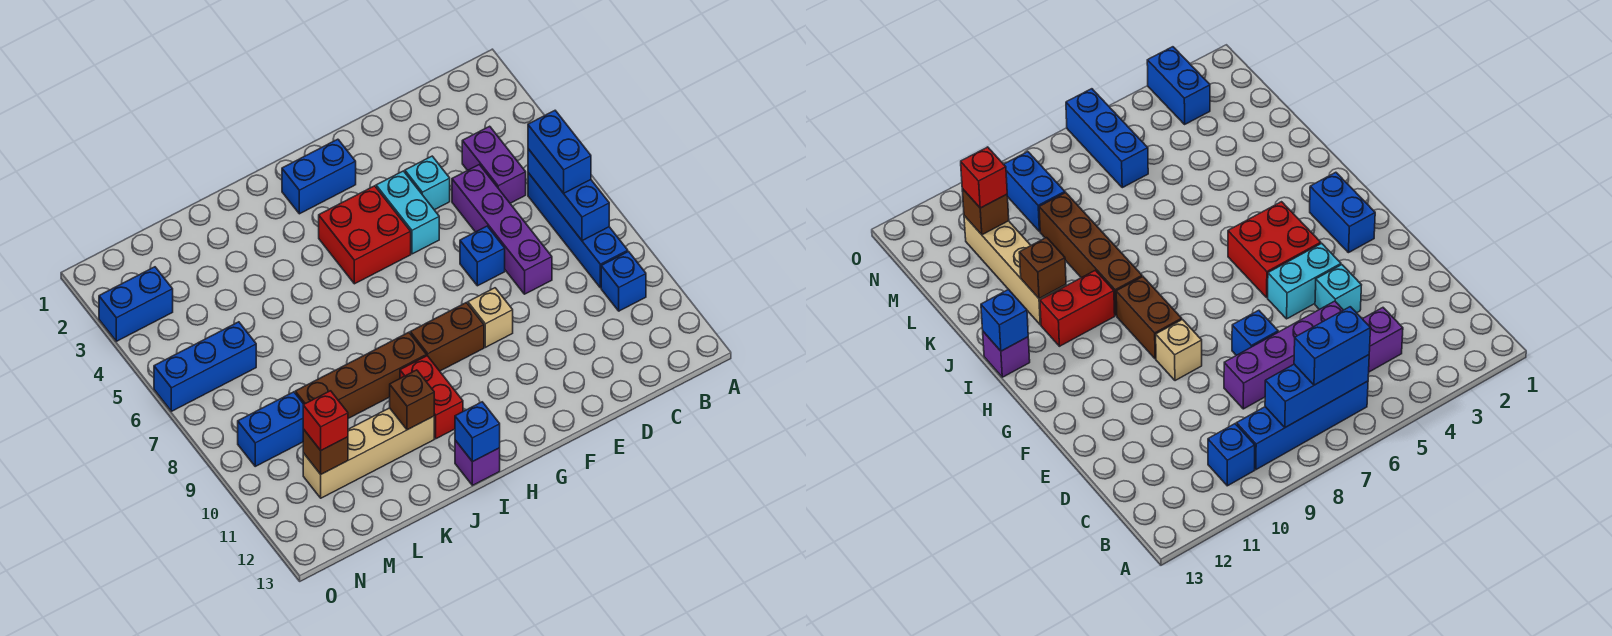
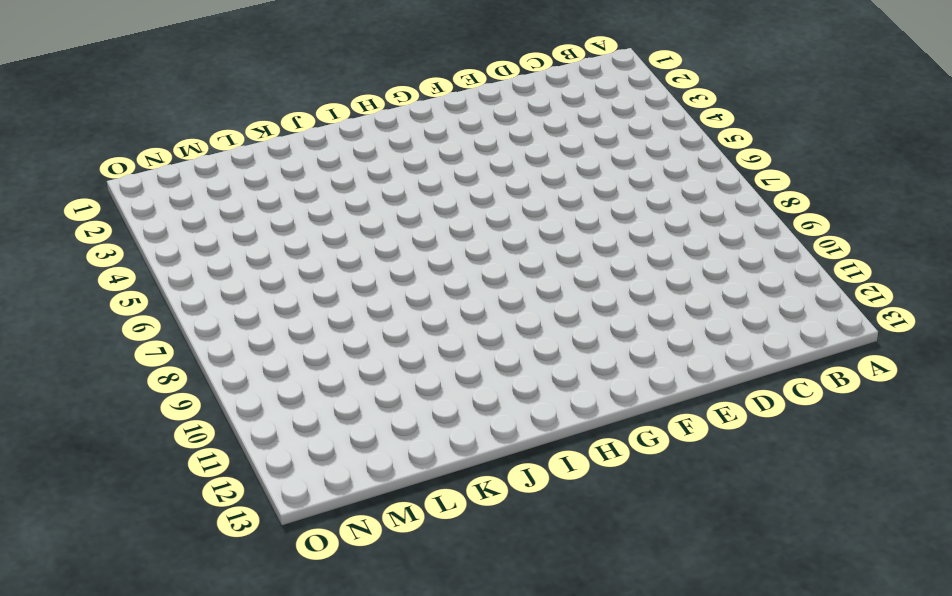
none -> blue 1x4 brick [528,173,628,288]
none -> blue 1x1 brick [601,252,646,311]
none -> purple 1x2 brick [462,126,526,203]

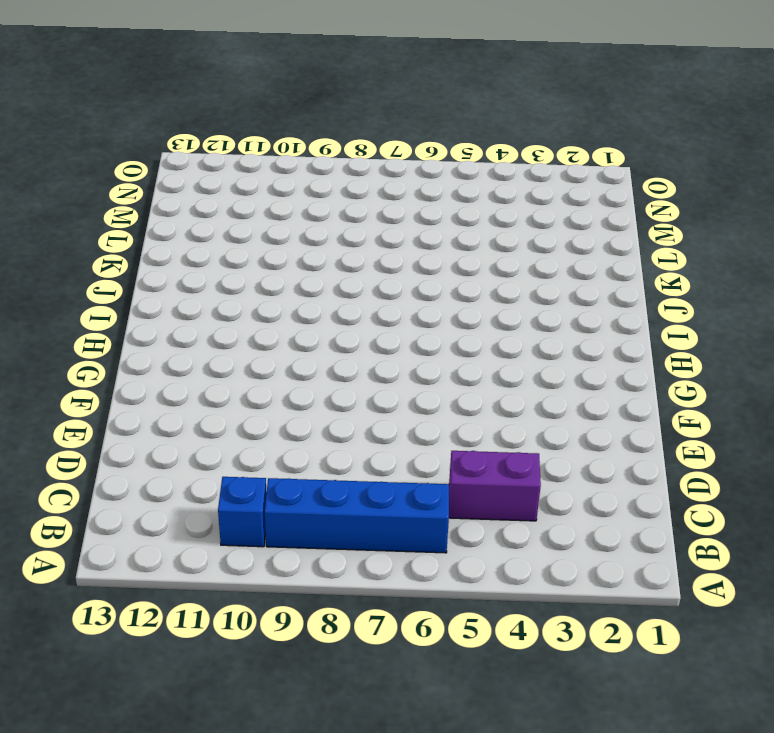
none -> purple 1x4 brick [452,165,552,294]
none -> cyan 1x1 brick [405,156,450,210]
none -> blue 1x1 brick [460,226,505,286]

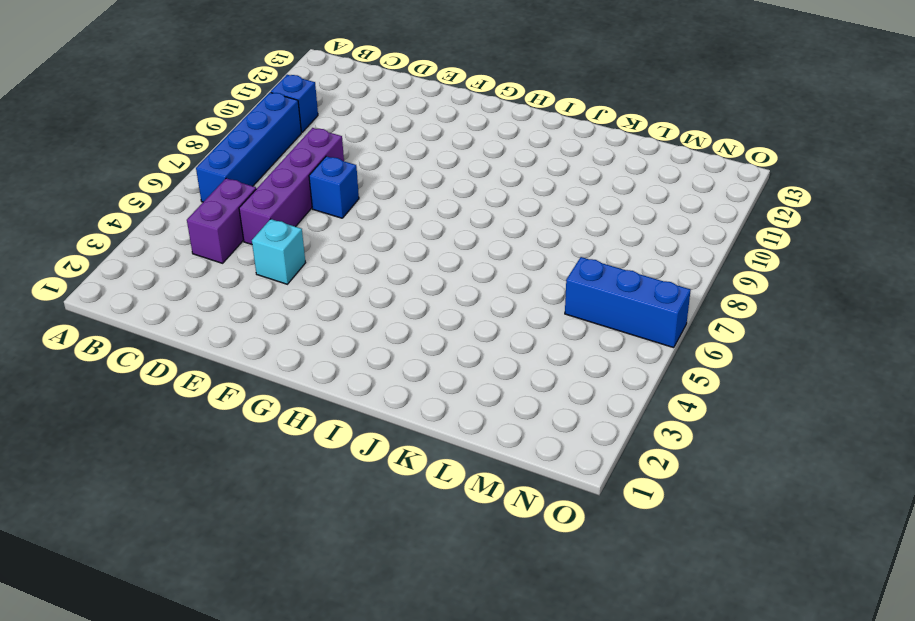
none -> cyan 1x2 brick [376,171,439,254]
none -> tan 1x1 brick [468,288,513,347]
none -> blue 1x2 brick [282,139,356,214]

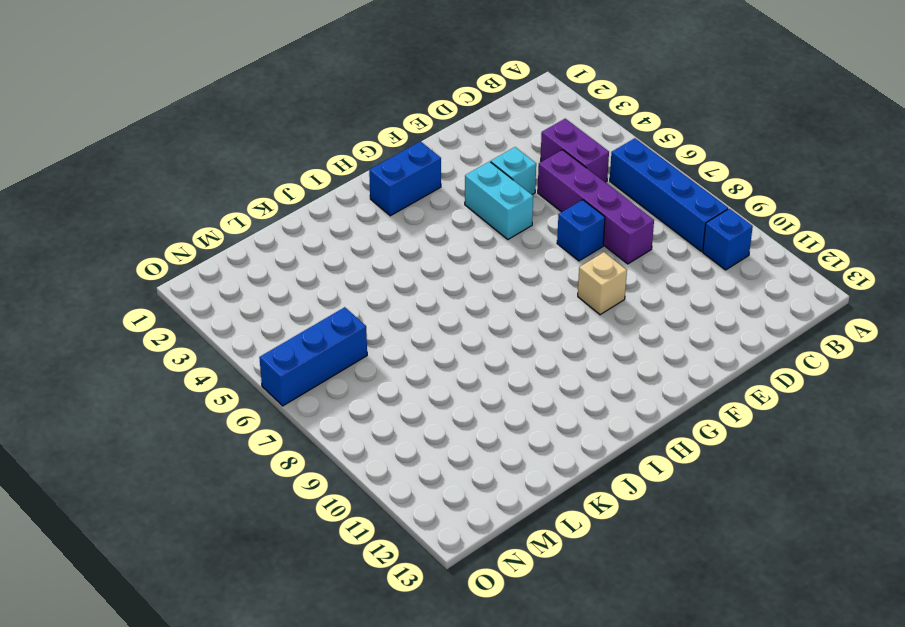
none -> red 2x2 brick [319,186,411,284]
none -> brown 1x2 brick [410,303,484,371]
none -> brown 1x4 brick [295,332,426,418]

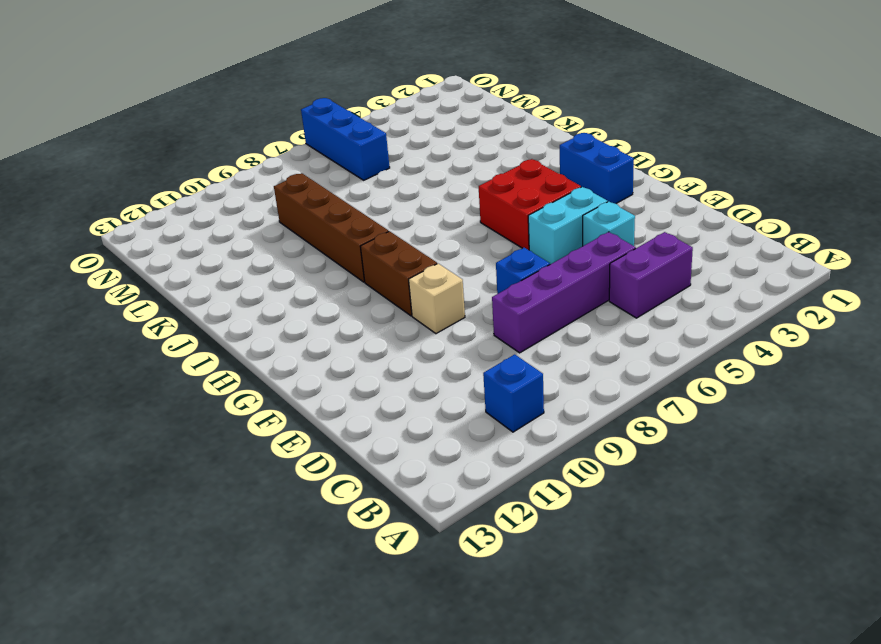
none -> blue 1x4 brick [528,173,628,288]
none -> red 1x2 brick [400,356,463,439]
none -> purple 1x1 brick [455,440,500,485]

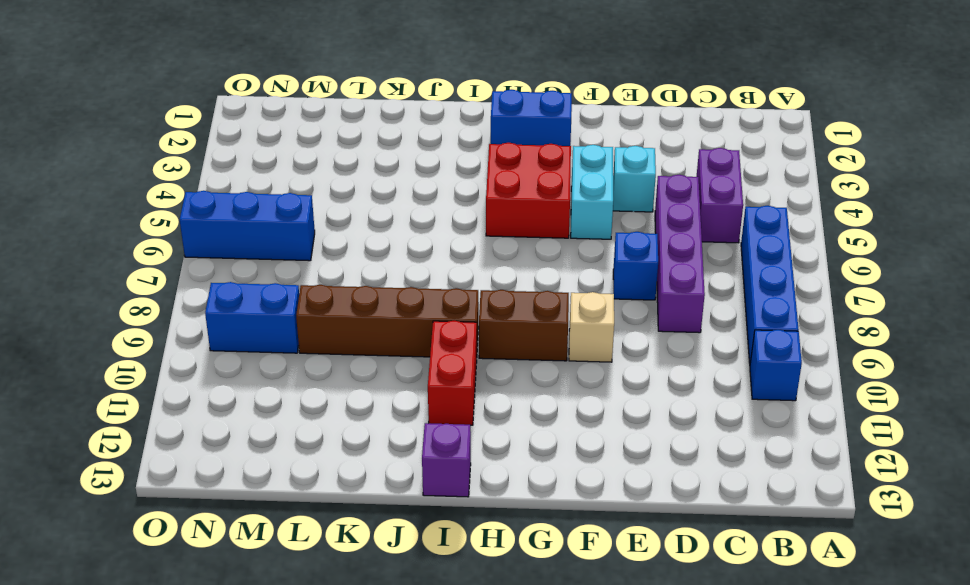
none -> tan 1x4 brick [303,408,434,498]
none -> blue 1x2 brick [99,267,173,341]
none -> blue 1x3 brick [528,149,609,241]

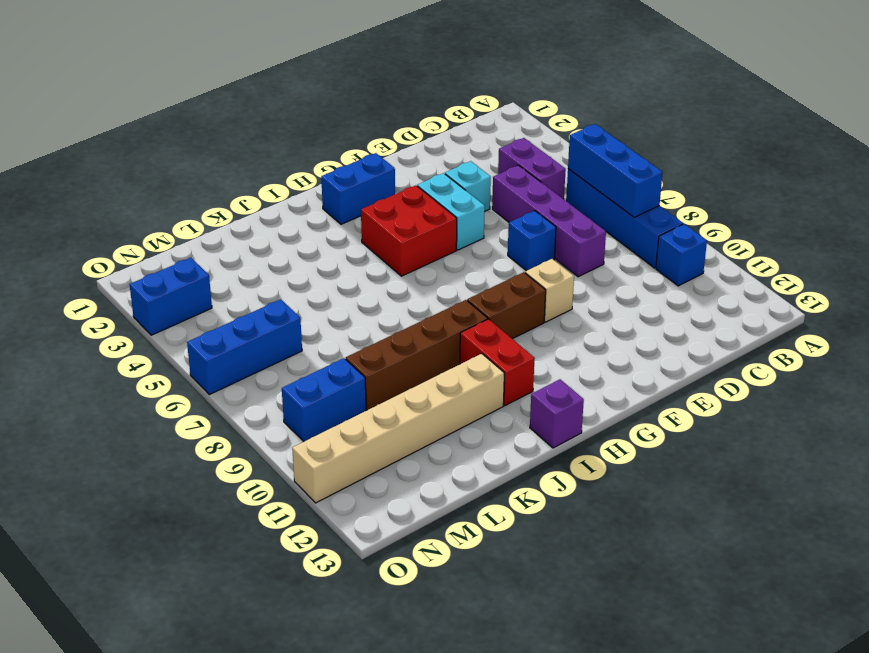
tan 1x6 brick [292,354,504,503] -> tan 1x4 brick [303,408,434,498]
none -> blue 1x1 brick [455,402,500,462]
none -> brown 1x1 brick [390,370,434,430]
none -> brown 1x1 brick [303,429,348,474]

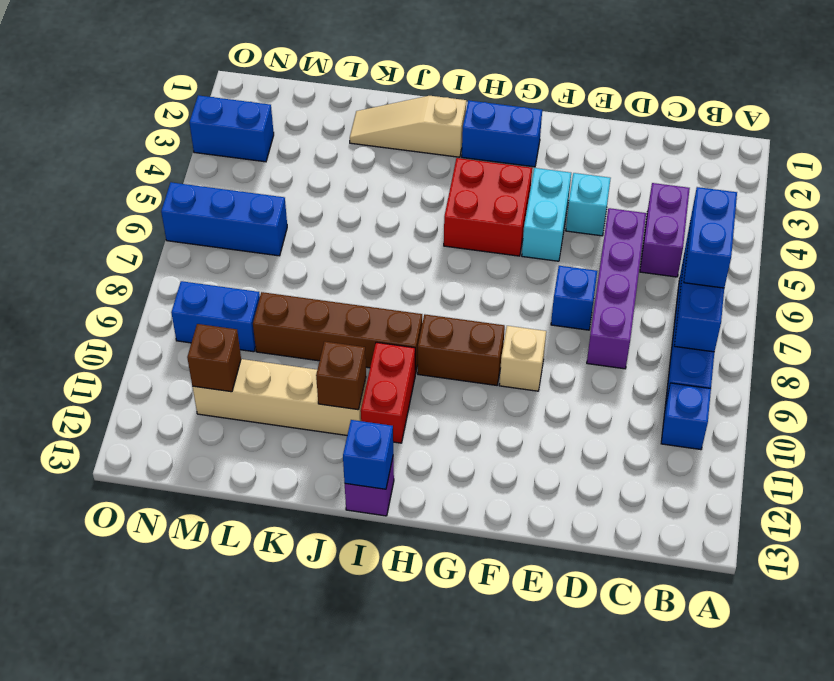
tan 1x3 slope [350,96,466,157] -> none
none -> red 1x1 brick [303,391,348,450]

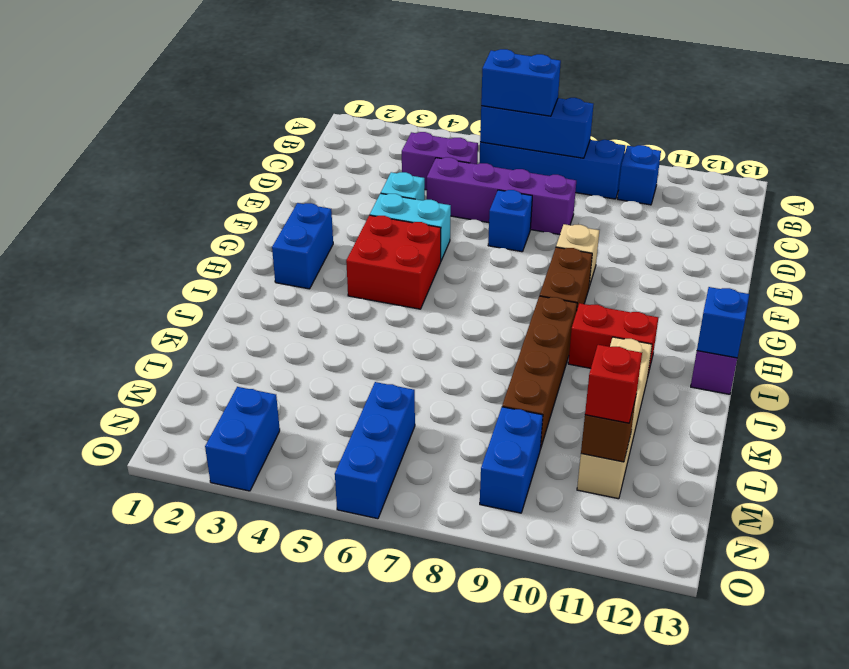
none -> brown 1x1 brick [390,370,434,430]

